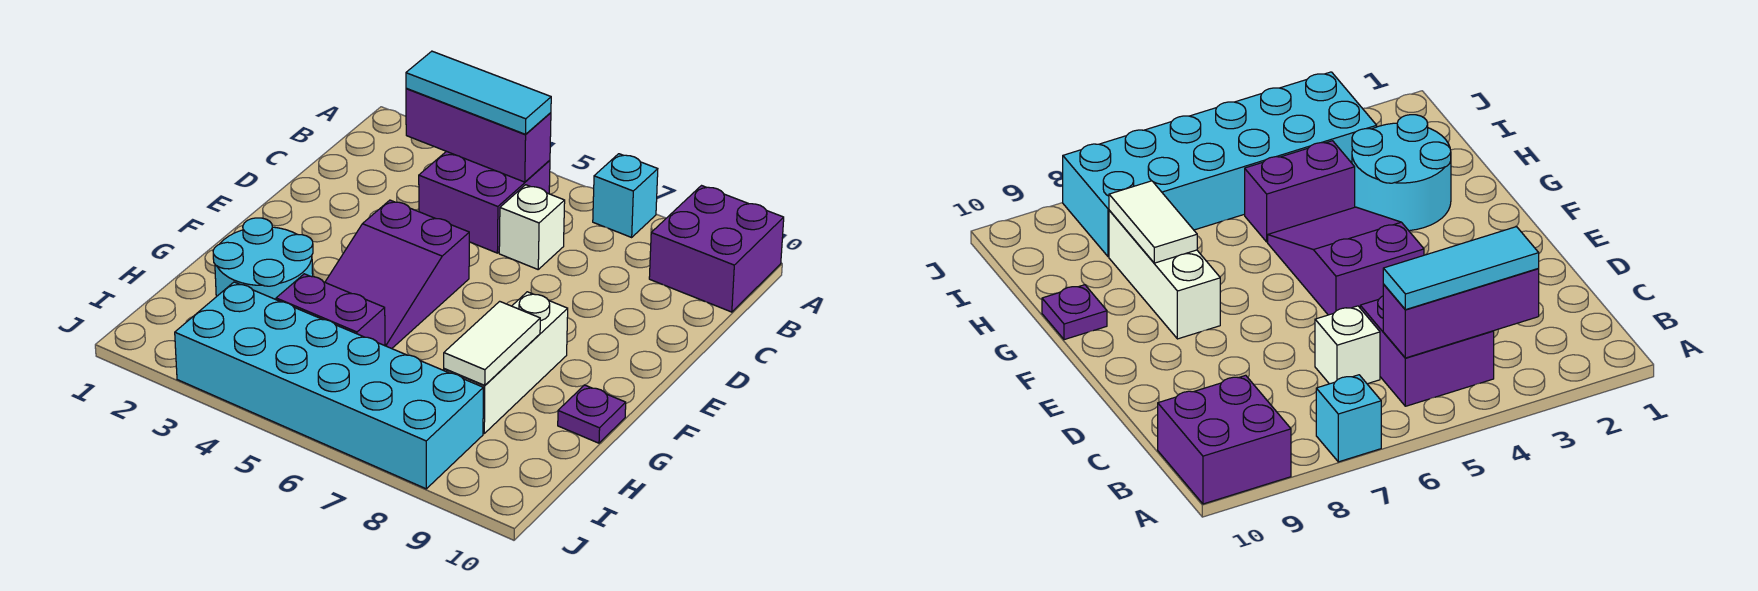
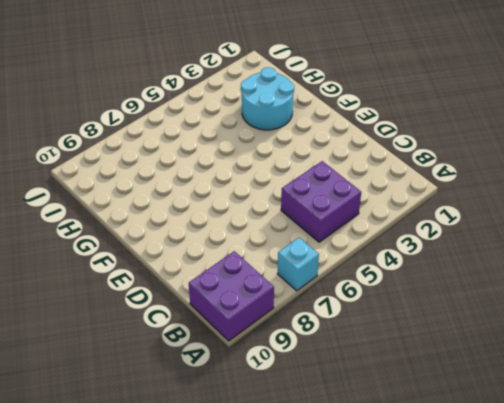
none -> white 1x1 brick [499,185,565,269]
none -> purple 2x3 slope [325,200,469,349]
none -> white 1x3 brick [444,292,568,433]

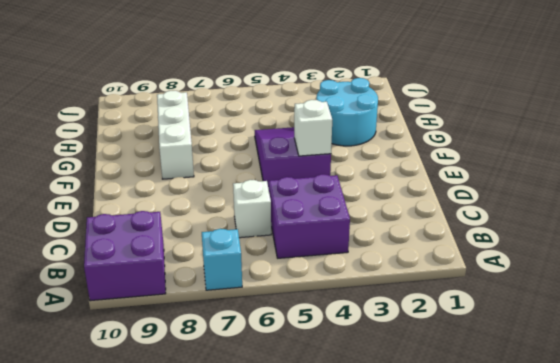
white 1x1 brick [294,100,332,156] -> none
none -> purple 1x1 plate [558,385,626,443]
none -> purple 1x2 brick [276,274,385,346]
none -> cyan 2x6 brick [175,282,483,489]

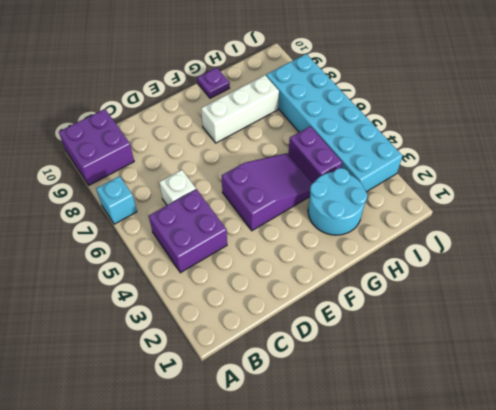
none -> purple 1x3 brick [406,88,551,182]
none -> white 1x2 tile [444,301,540,385]
none -> cyan 1x3 tile [406,51,551,134]

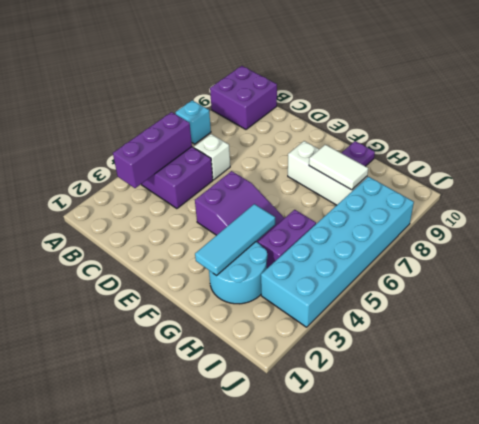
cyan 1x3 tile [195,204,275,276] -> cyan 1x3 tile moved to [406,51,551,134]

